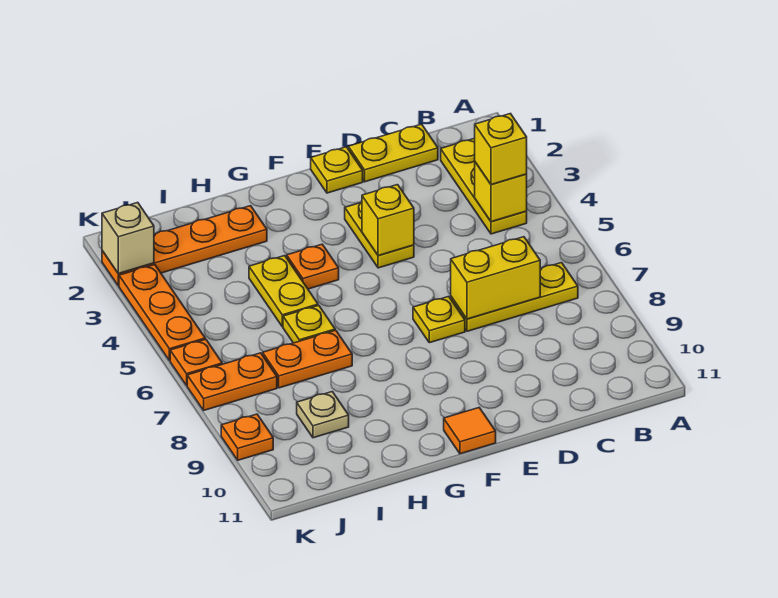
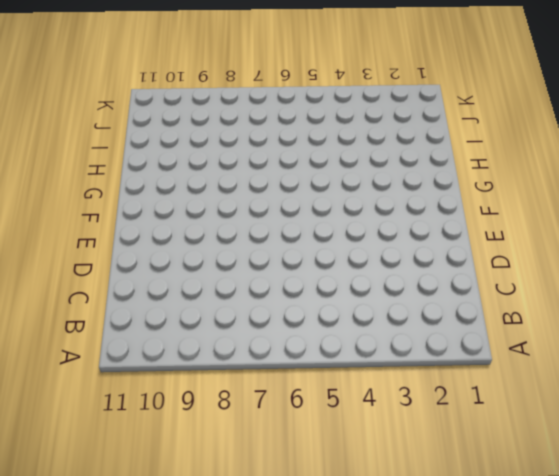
none -> yellow 1x3 plate [441,138,527,234]
none -> yellow 1x3 plate [451,263,578,331]
none -> yellow 1x2 plate [348,124,438,182]

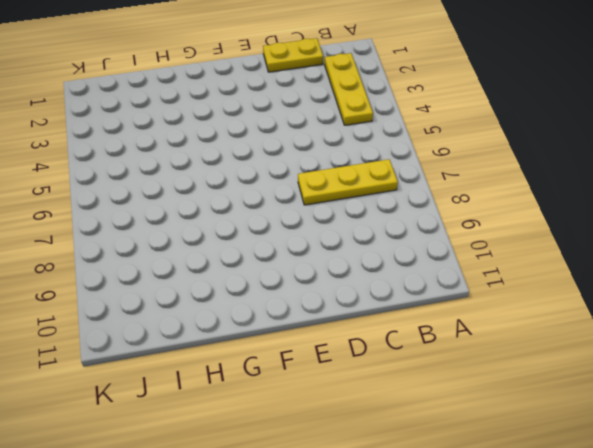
none -> yellow 1x1 plate [311,147,363,193]
none -> yellow 1x2 plate [345,202,414,268]
none -> yellow 1x1 plate [413,296,465,343]

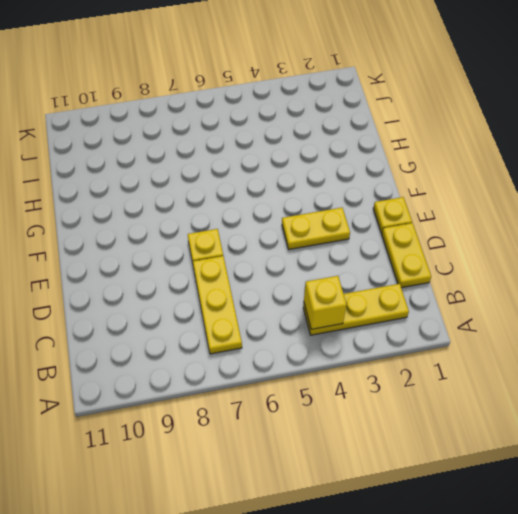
none -> orange 1x1 tile [444,408,496,454]
none -> orange 1x1 plate [287,244,339,289]
none -> orange 1x4 plate [102,206,267,286]

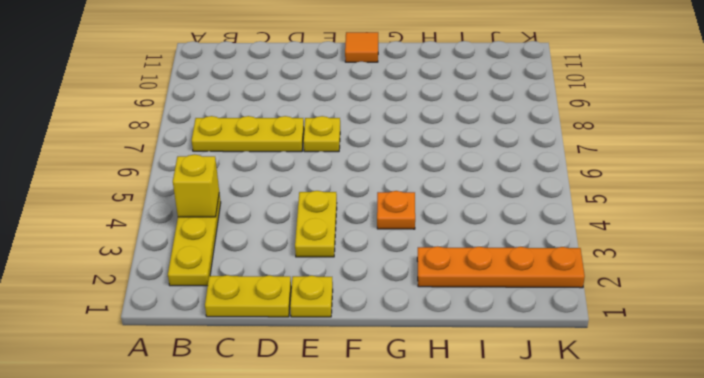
none -> yellow 1x2 plate [249,256,318,327]
none -> yellow 1x1 plate [283,305,335,343]
none -> orange 1x2 plate [263,330,352,388]

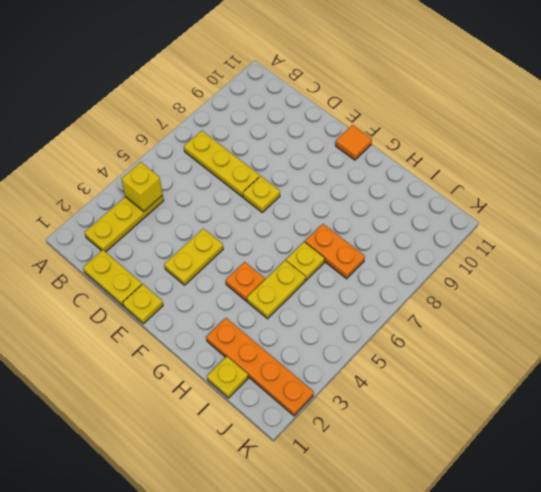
yellow 1x1 plate [207,356,248,398] -> none
none -> tan 1x1 plate [297,392,349,438]
none -> orange 1x2 plate [187,353,277,410]
none -> orange 1x3 plate [119,265,205,361]

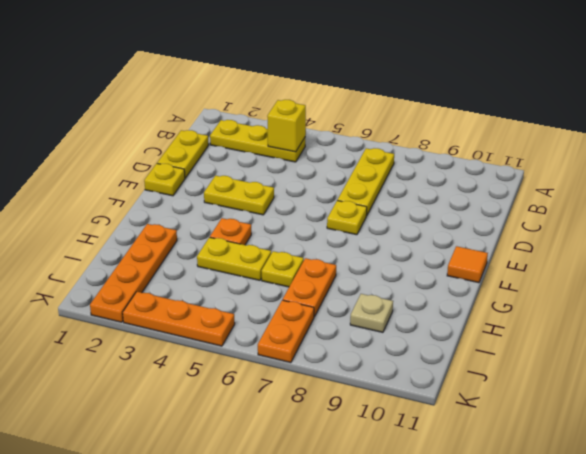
none -> orange 1x1 plate [170,339,222,385]
none -> orange 1x1 plate [221,414,273,460]
none -> yellow 1x2 brick [451,237,540,319]

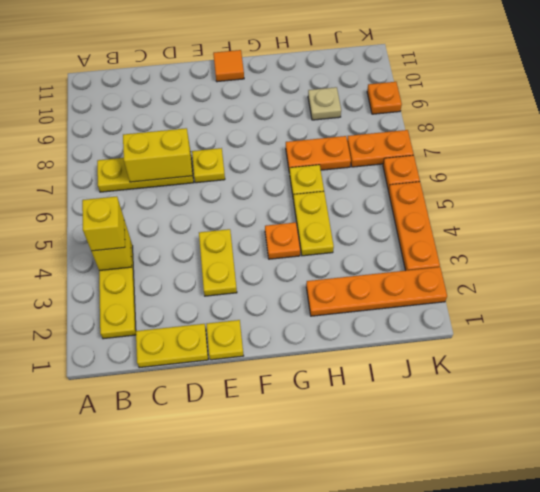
none -> yellow 1x1 brick [362,185,414,256]
none -> tan 1x1 brick [102,203,154,273]

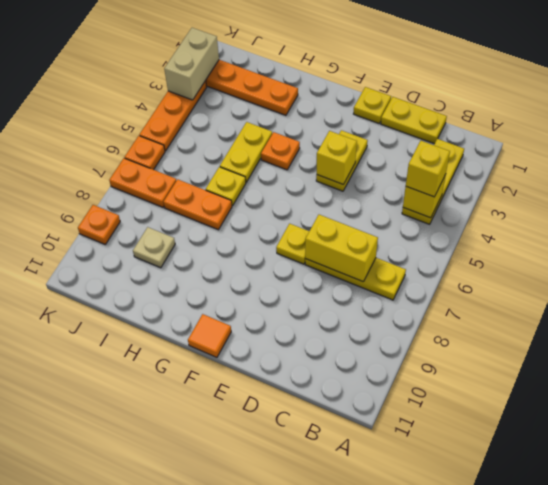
tan 1x2 brick [164,28,219,100] -> tan 1x1 brick [102,203,154,273]

